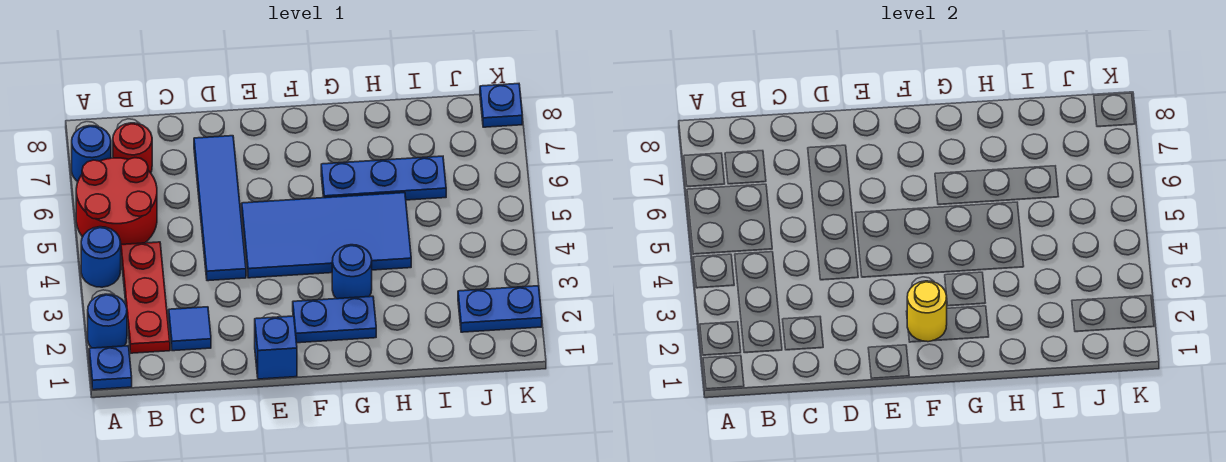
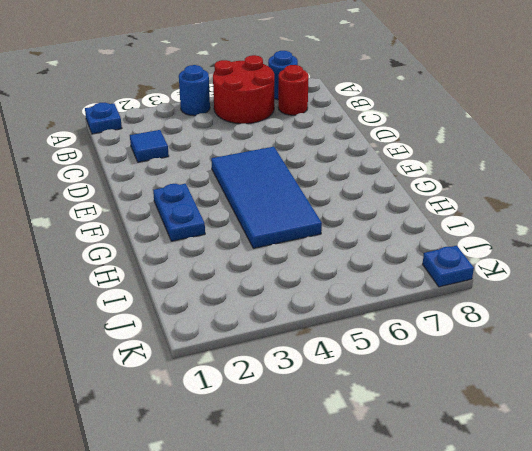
none -> blue 1x1 round brick [88,294,127,348]
none -> red 1x3 plate [121,242,170,353]
none -> blue 1x4 tile [194,136,246,281]

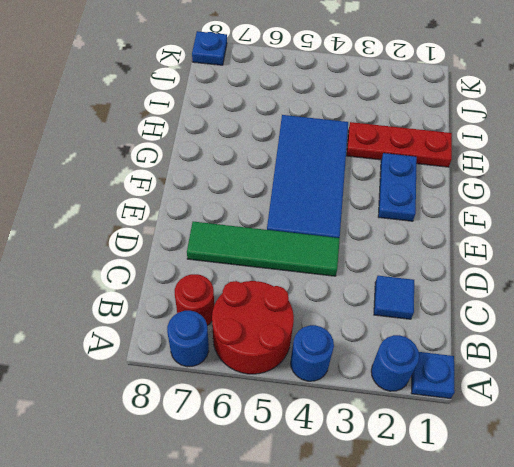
green 1x4 tile [187,221,340,276] -> blue 1x4 tile [194,136,246,281]
red 1x3 plate [347,122,452,167] -> red 1x3 plate moved to [121,242,170,353]
none -> blue 1x1 brick [255,316,297,379]
none -> blue 1x1 round brick [332,245,372,299]
none -> blue 1x3 plate [321,156,446,200]

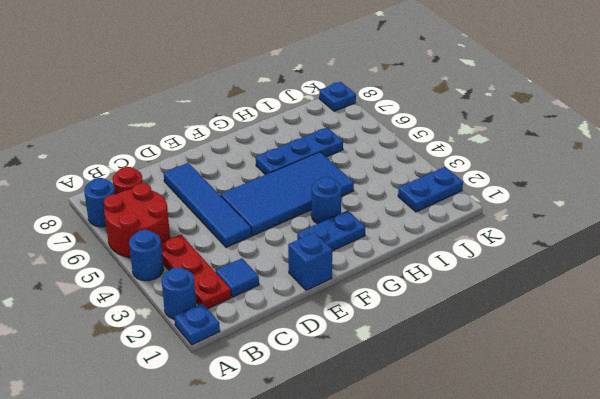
none -> yellow 1x1 round brick [907,281,947,342]

